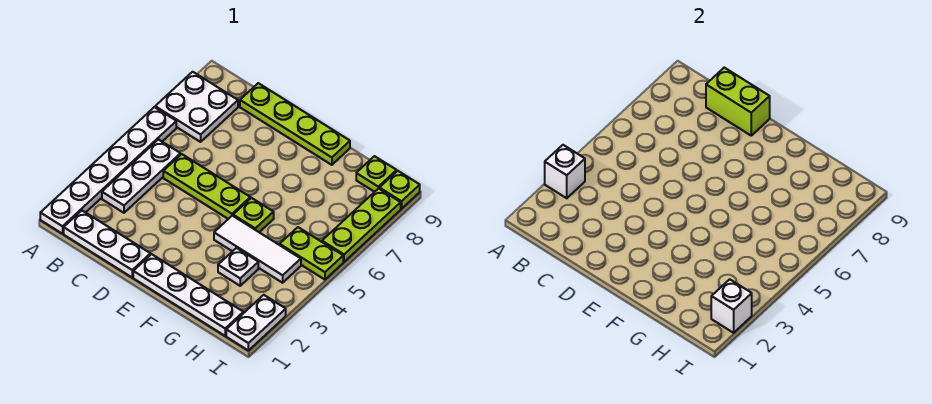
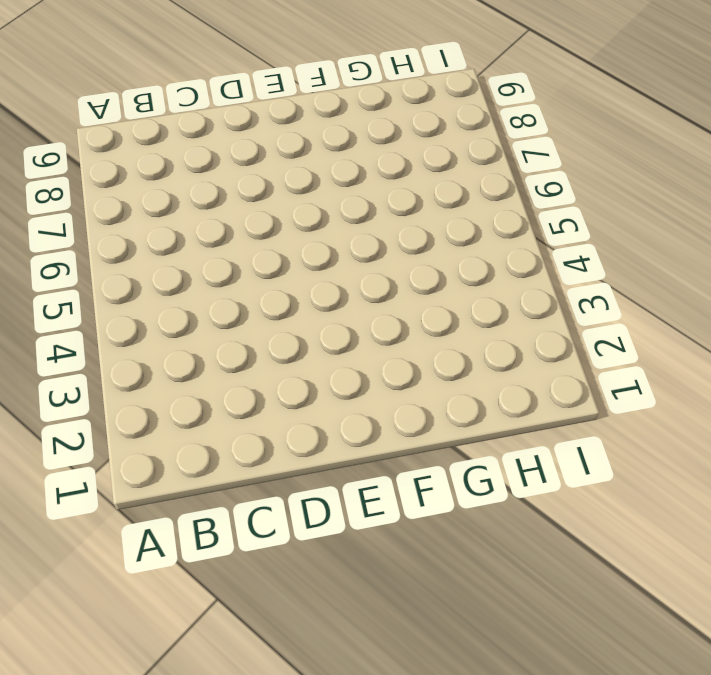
none -> white 1x6 plate [40,107,176,234]
none -> white 2x2 plate [155,72,238,142]
none -> white 1x3 plate [64,211,150,277]

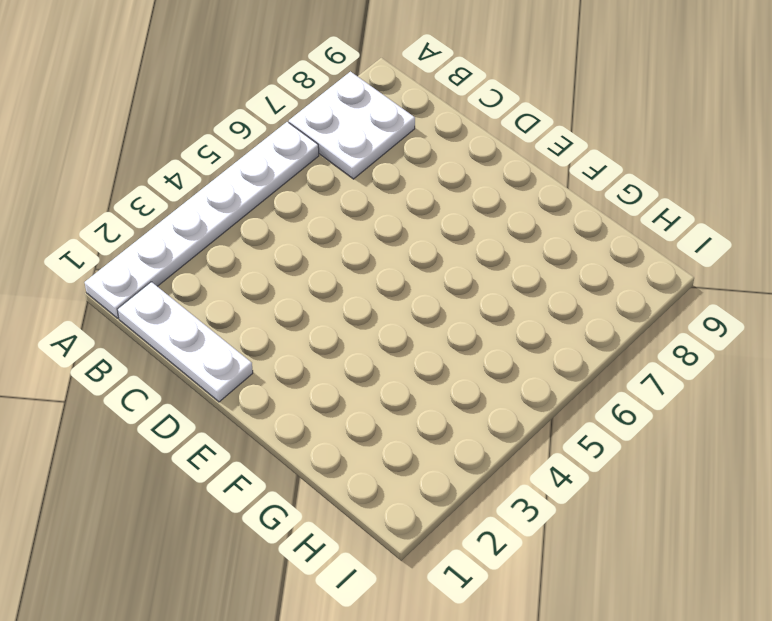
none -> white 1x3 plate [102,140,181,213]
none -> lime 1x3 plate [163,154,250,219]
none -> lime 1x4 plate [240,83,350,165]

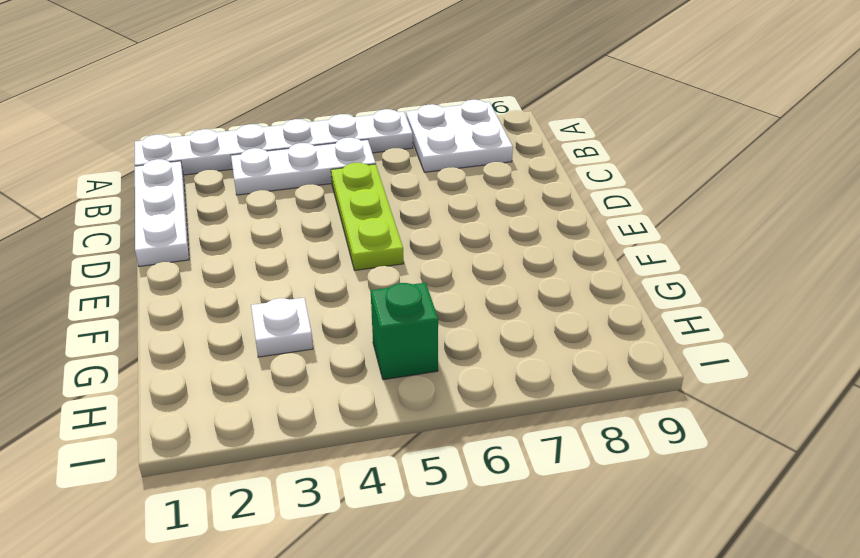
green 1x1 brick [371,283,438,380] -> lime 1x2 plate [280,227,343,280]
none -> lime 1x4 plate [240,83,350,165]
none -> white 1x4 plate [133,254,243,336]
none -> white 1x3 tile [214,216,301,283]

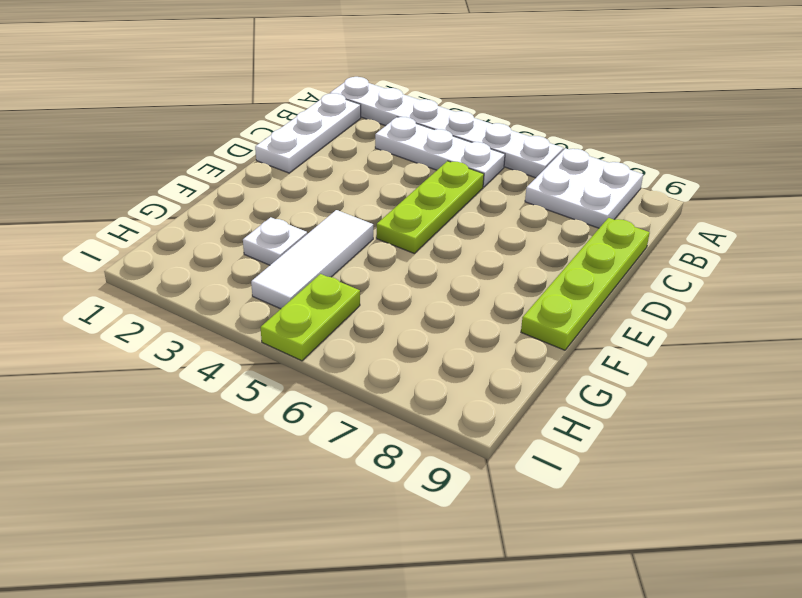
none -> white 1x4 plate [133,254,243,336]
none -> lime 1x1 plate [233,198,274,232]
none -> lime 1x1 plate [356,156,397,192]

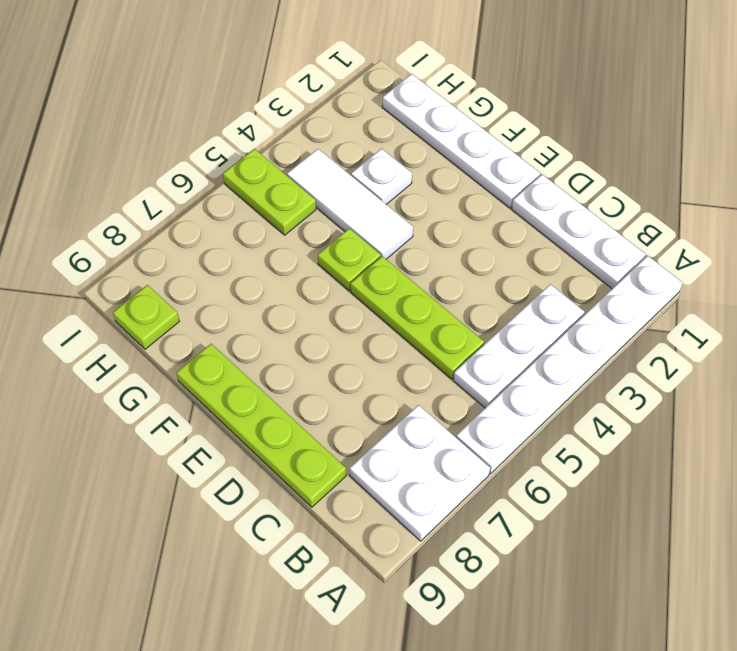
none -> white 1x2 plate [226,295,286,350]
none -> lime 1x3 plate [322,188,401,262]
none -> lime 1x1 plate [379,171,420,209]

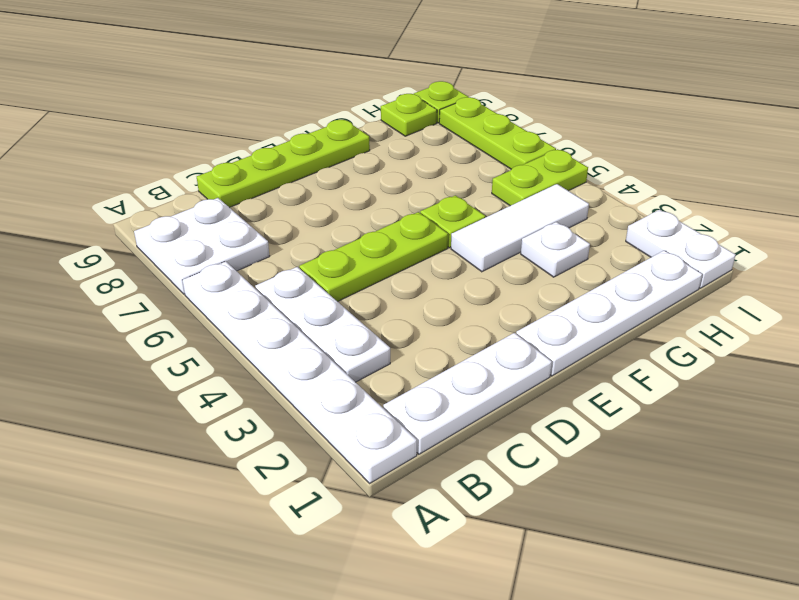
none -> white 1x1 brick [545,145,585,198]
none -> lime 1x2 brick [706,68,770,136]
none -> white 1x1 brick [711,279,752,333]

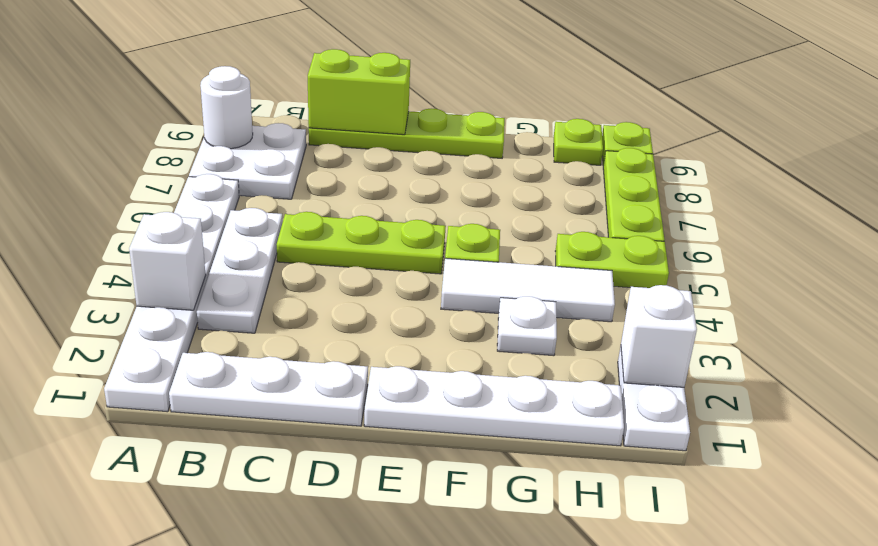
white 1x1 round brick [200,66,253,149] -> none

